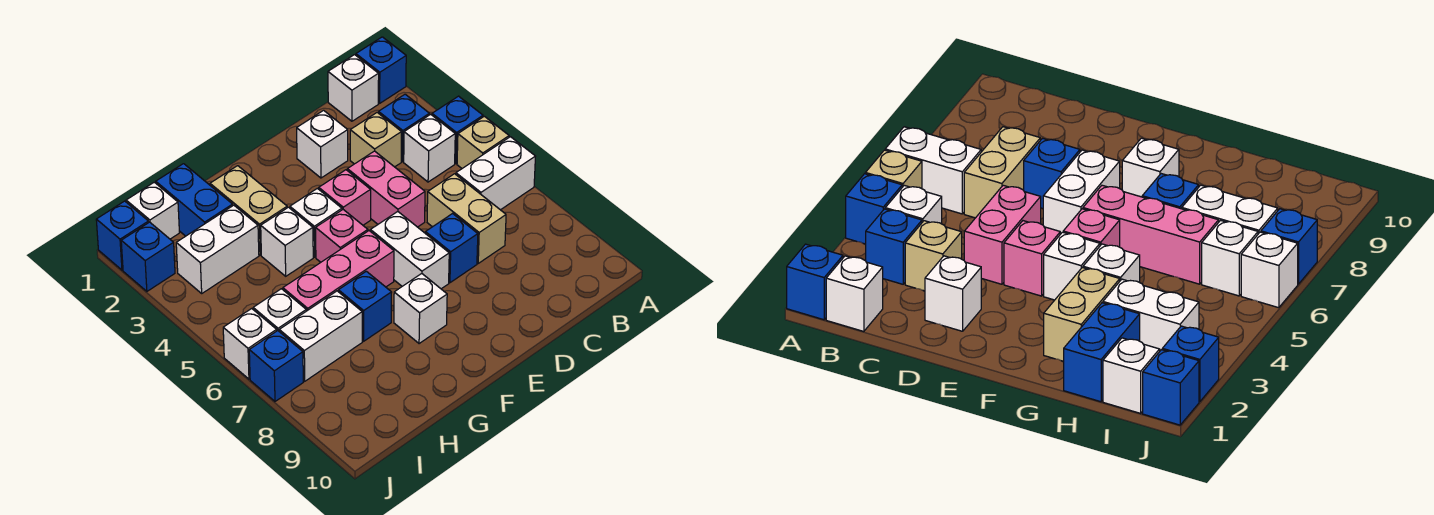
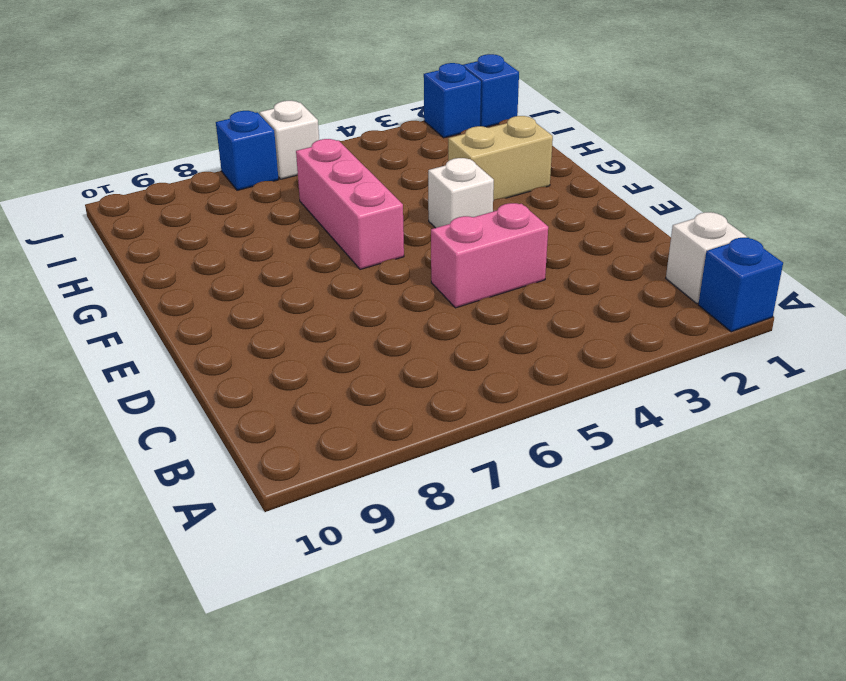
none -> blue 1x1 brick [432,96,483,164]
none -> tan 1x1 brick [457,116,509,168]
none -> white 1x2 brick [456,137,536,210]
none -> blue 1x1 brick [378,94,429,162]

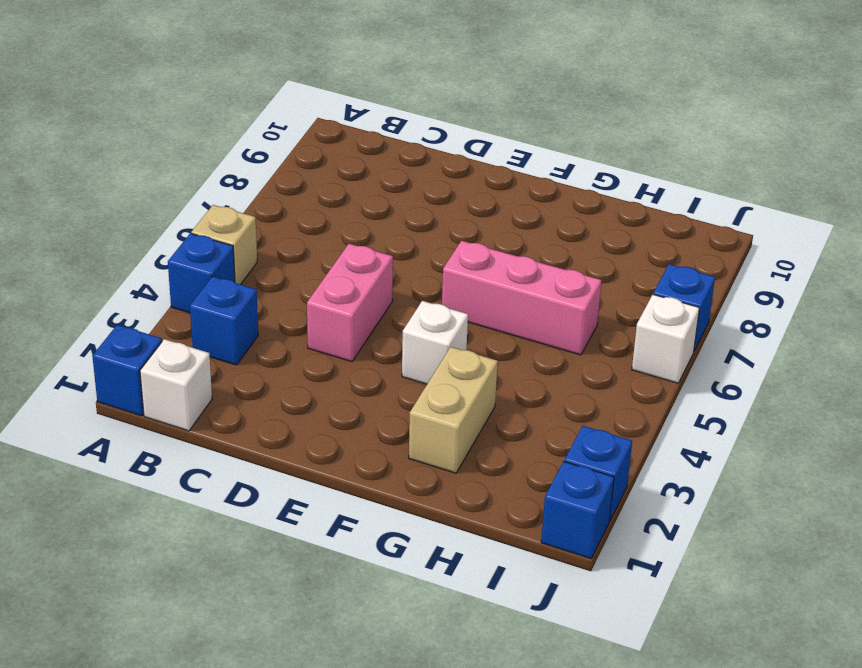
none -> white 1x2 brick [456,137,536,210]
none -> white 1x1 brick [404,114,455,182]
none -> tan 1x1 brick [350,113,402,167]
none -> tan 1x2 brick [427,174,506,263]

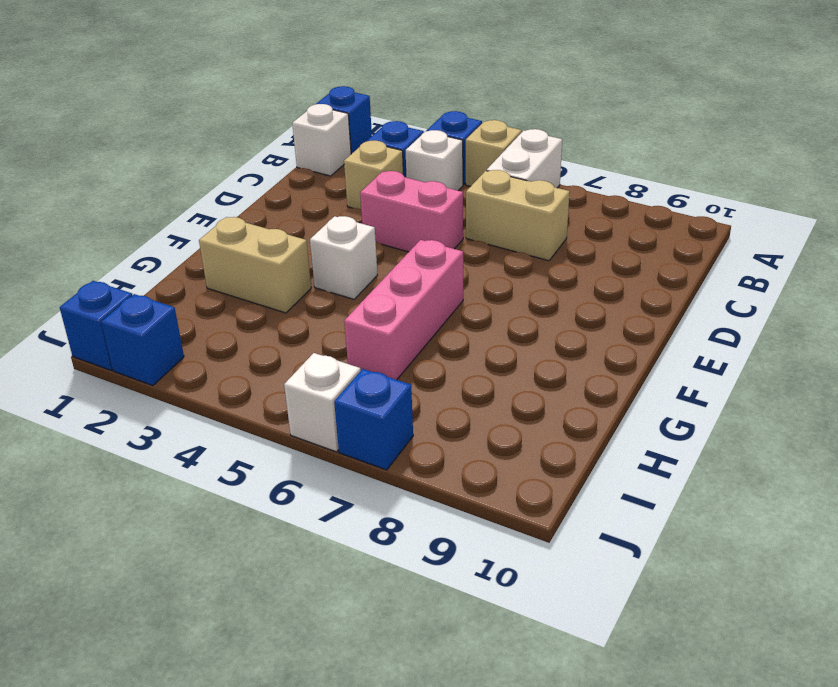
none -> white 1x1 brick [297,110,348,178]
none -> blue 1x1 brick [425,214,478,283]
none -> pink 1x1 brick [319,170,371,225]
none -> white 1x2 brick [370,212,449,289]

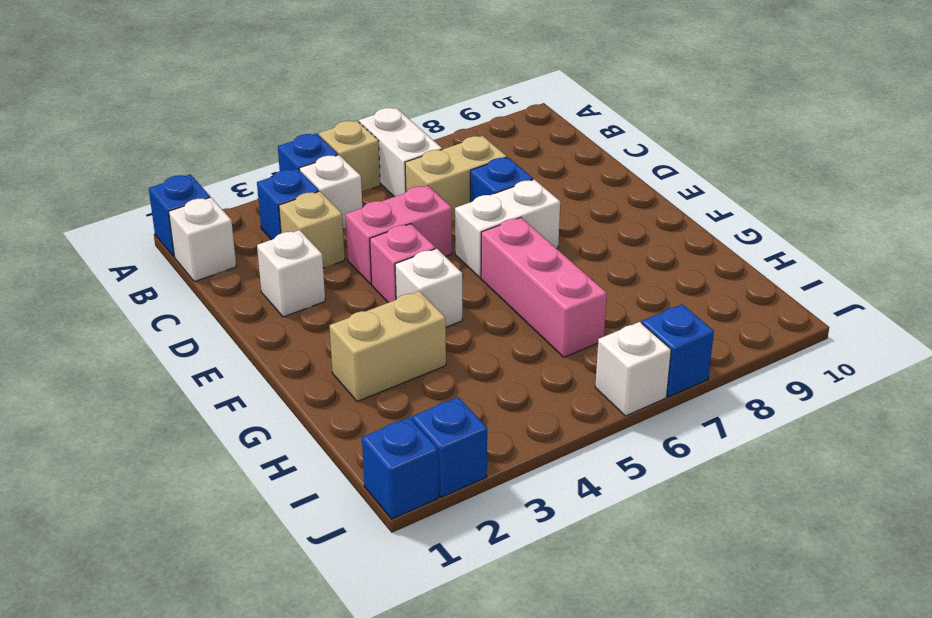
none -> pink 1x1 brick [316,210,368,262]
none -> white 1x1 brick [394,274,447,344]
none -> white 1x1 brick [261,207,313,276]
none -> blue 1x1 brick [339,271,392,341]

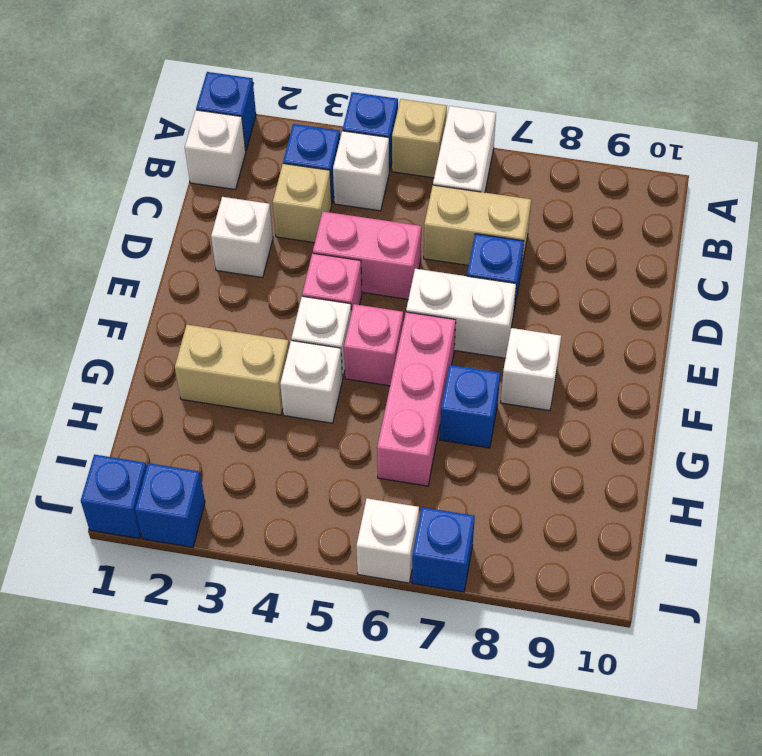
none -> blue 1x2 brick [156,164,233,236]
none -> white 1x2 brick [176,205,259,293]
none -> white 1x2 brick [279,291,362,381]
none -> white 1x1 brick [126,182,179,239]

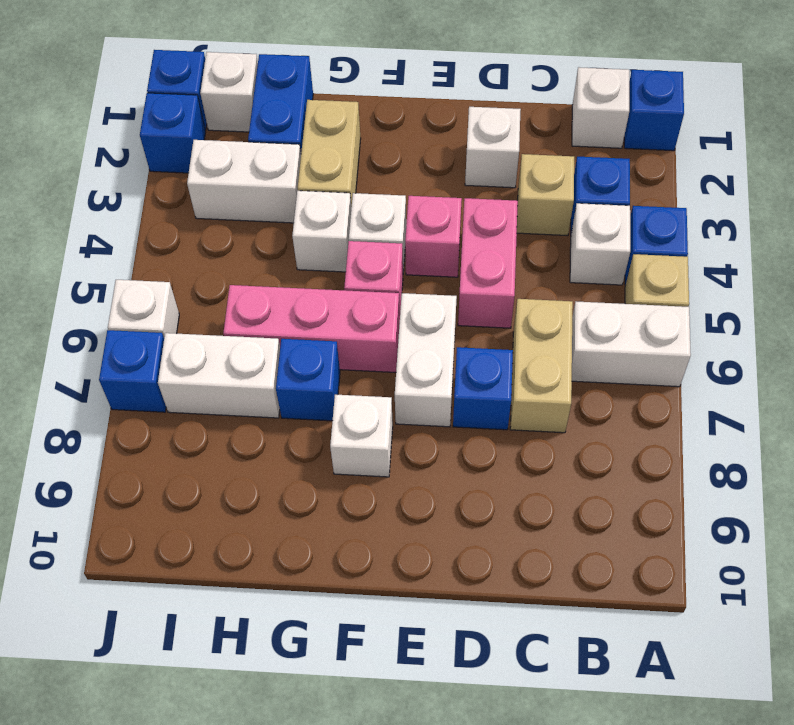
none -> white 1x1 brick [253,289,306,331]

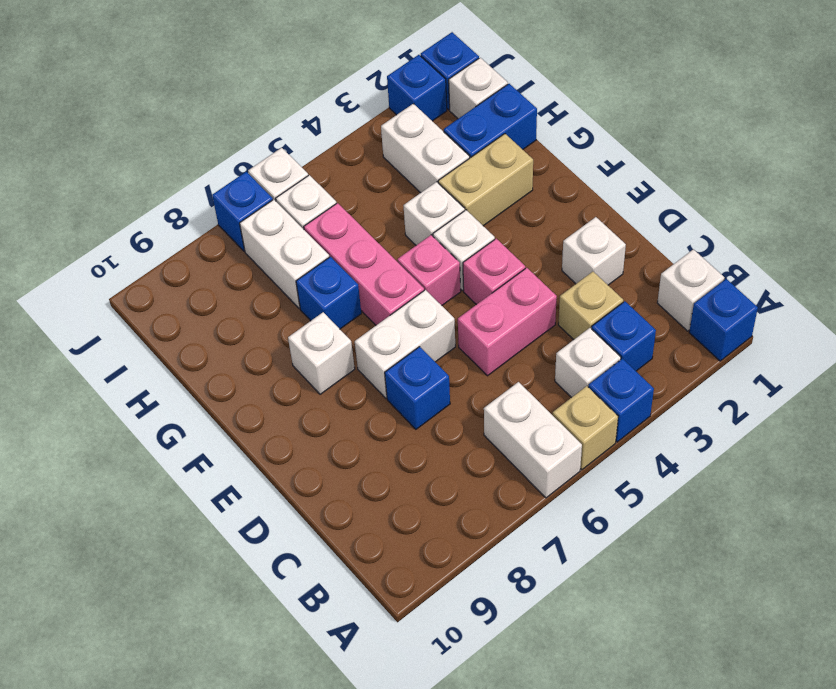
none -> tan 1x2 brick [427,174,506,263]

